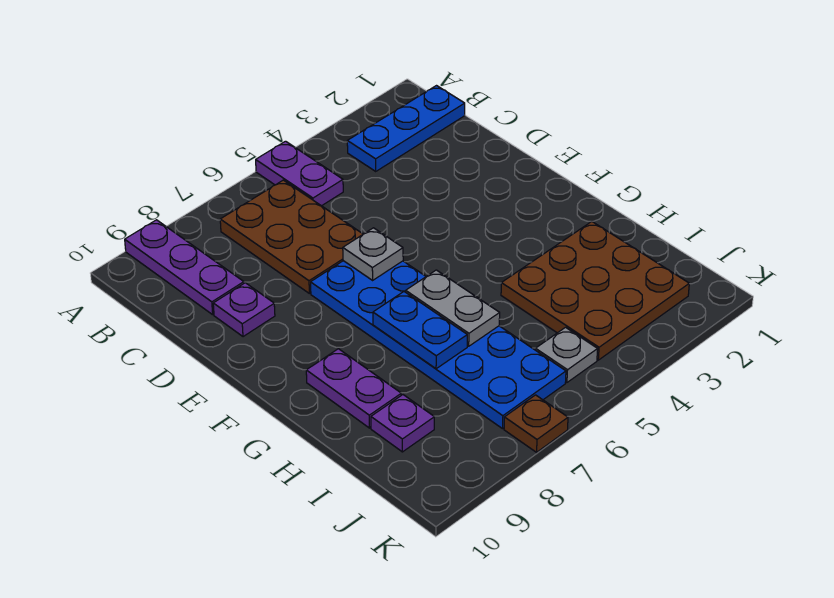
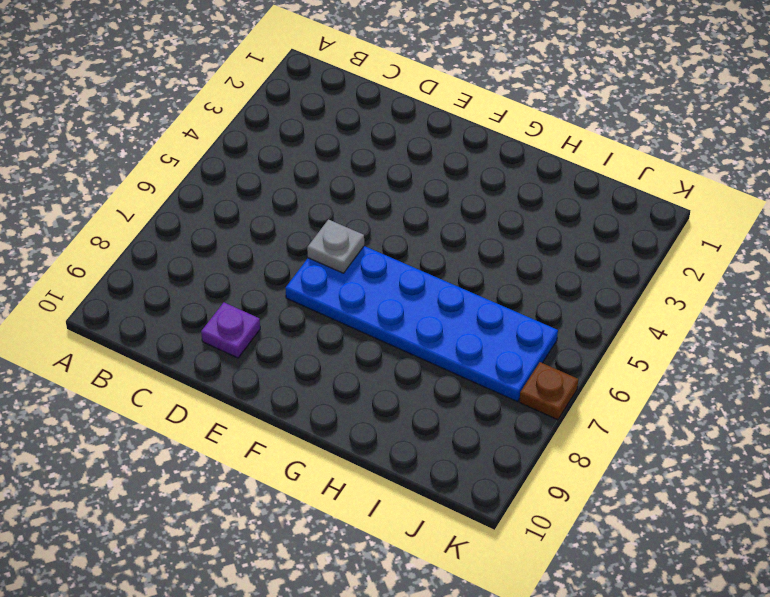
none -> purple 1x2 plate [256,141,343,206]
none -> purple 1x3 plate [125,220,244,315]
none -> blue 1x3 plate [347,86,465,171]

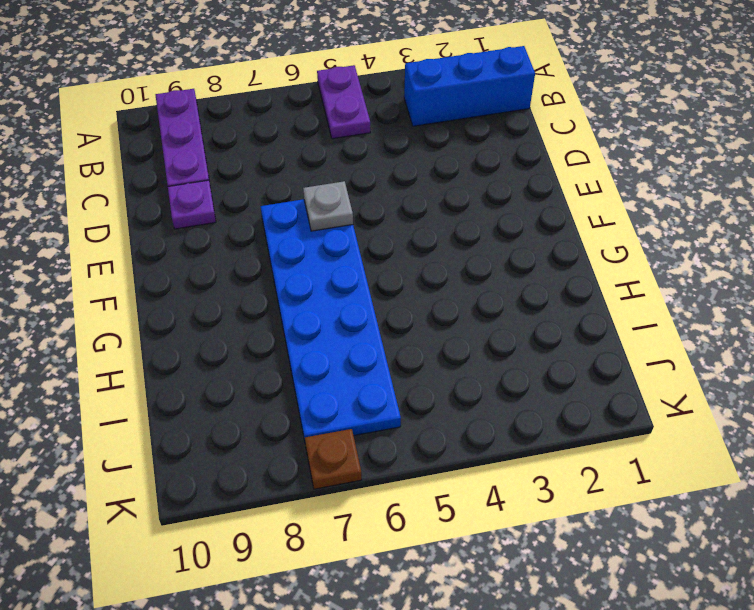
blue 1x3 brick [404,46,535,126] -> blue 1x3 plate [347,86,465,171]
none -> brown 2x3 plate [220,180,363,293]
none -> purple 1x2 plate [306,349,401,428]
none -> brown 3x3 plate [501,221,689,360]

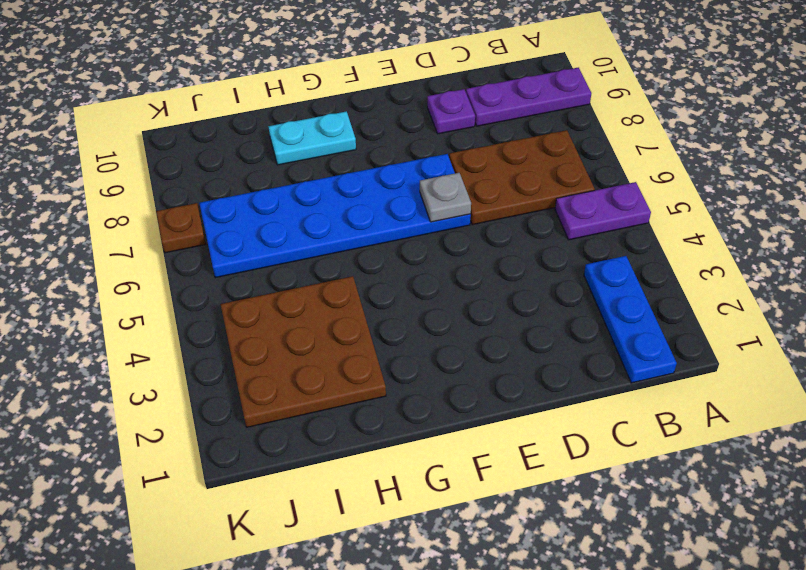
cyan 1x2 plate [268,111,356,165] -> purple 1x2 plate [306,349,401,428]
none -> purple 1x1 plate [371,395,434,452]
none -> grey 1x1 plate [535,327,598,383]
none -> grey 1x2 plate [406,270,500,346]

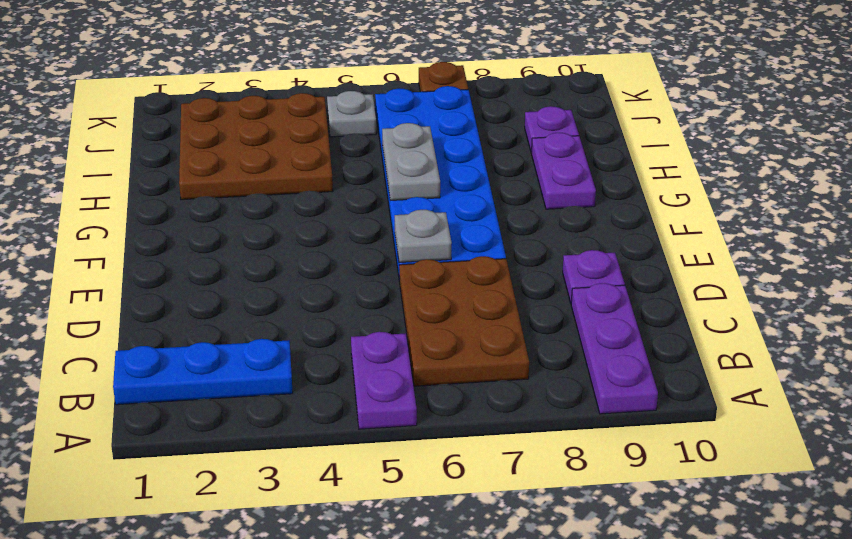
none -> blue 1x2 plate [373,292,467,369]

